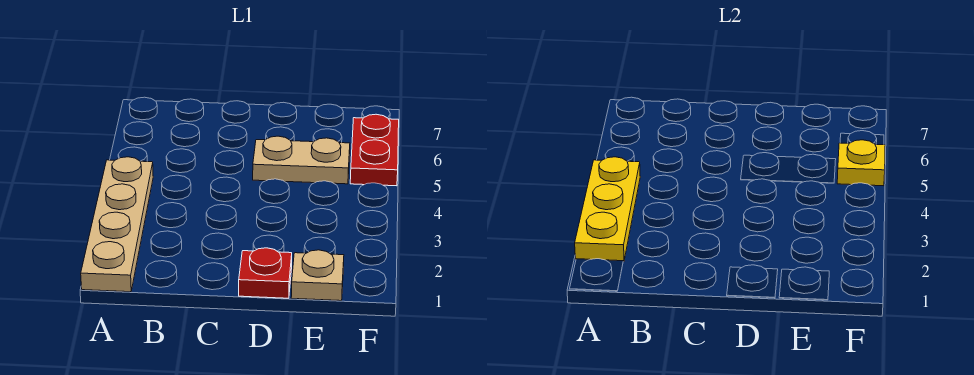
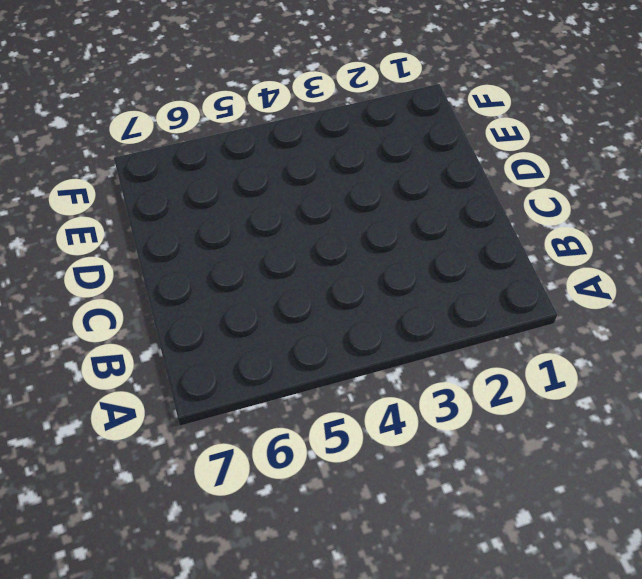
none -> tan 1x4 plate [81,157,153,292]
none -> red 1x1 plate [239,248,292,298]

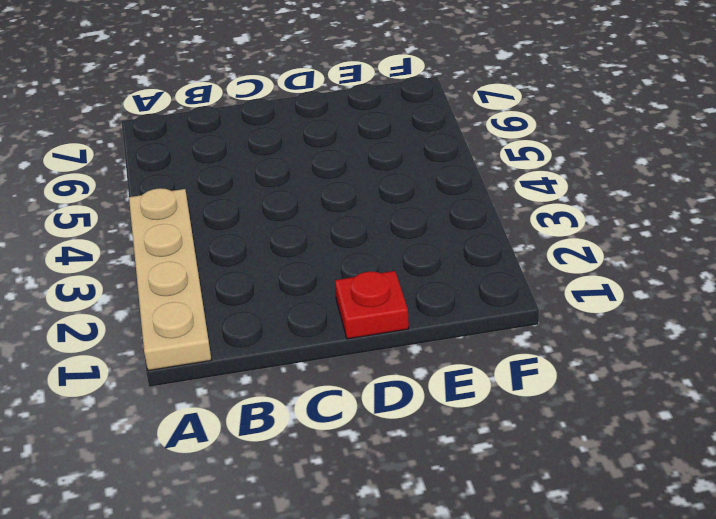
none -> tan 1x2 plate [253,136,350,184]
none -> tan 1x1 plate [291,250,344,301]

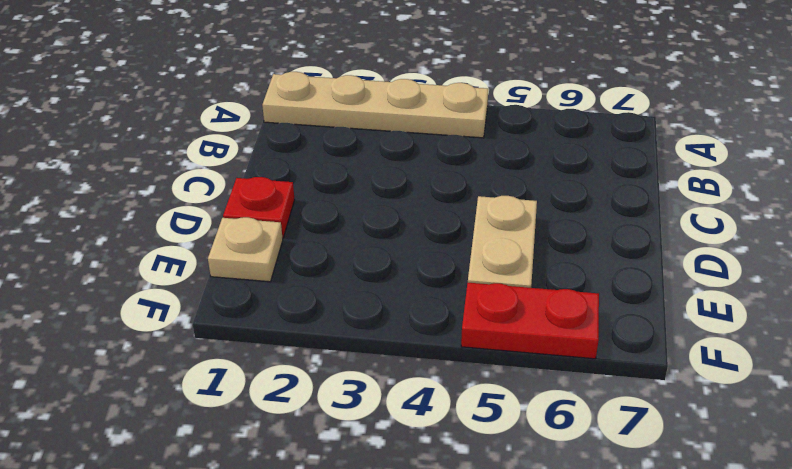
none -> yellow 1x3 plate [575,157,640,261]
none -> yellow 1x1 plate [837,140,885,186]

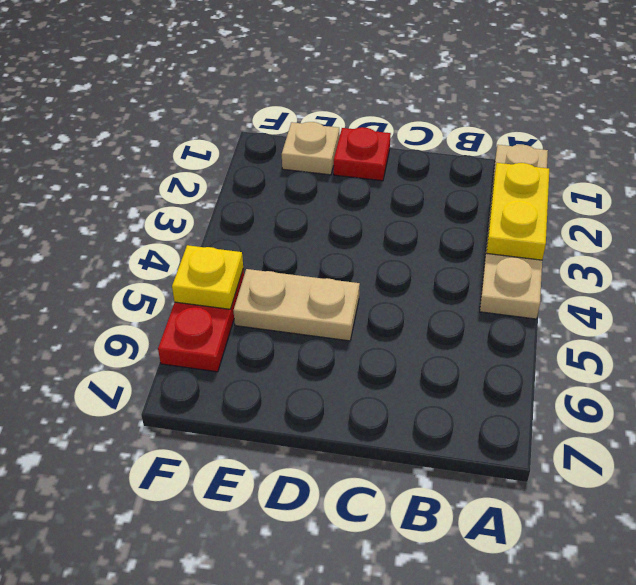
yellow 1x2 plate [487,163,549,260] -> yellow 1x3 plate [575,157,640,261]

